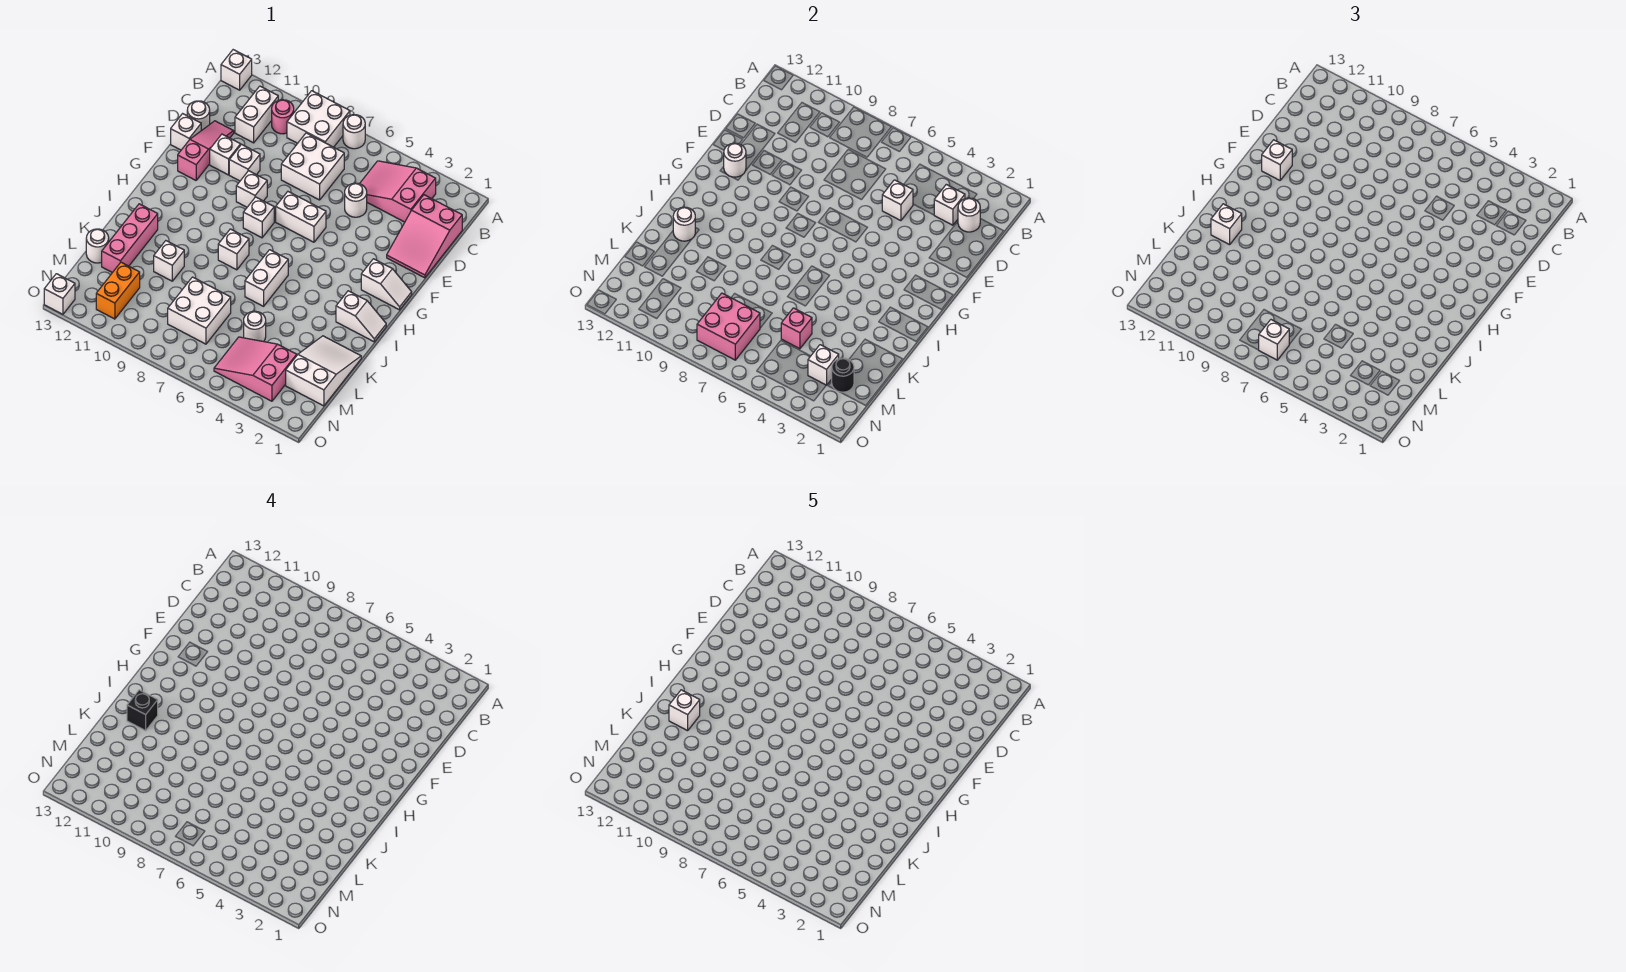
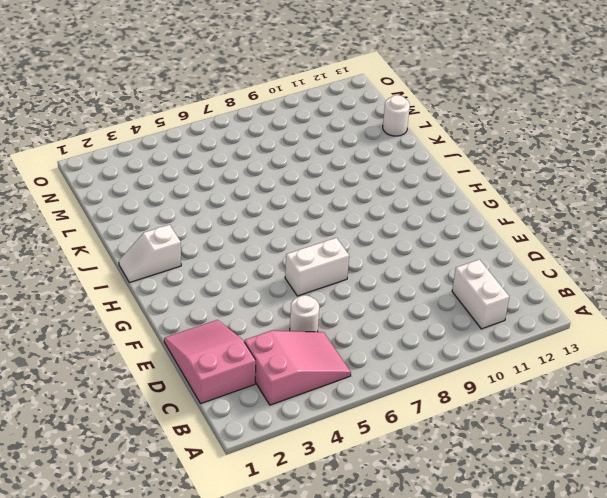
none -> white 1x1 round brick [343,115,365,149]
none -> white 2x2 brick [287,91,350,147]
none -> white 1x1 brick [221,50,252,90]
none -> pink 1x1 round brick [272,100,294,134]

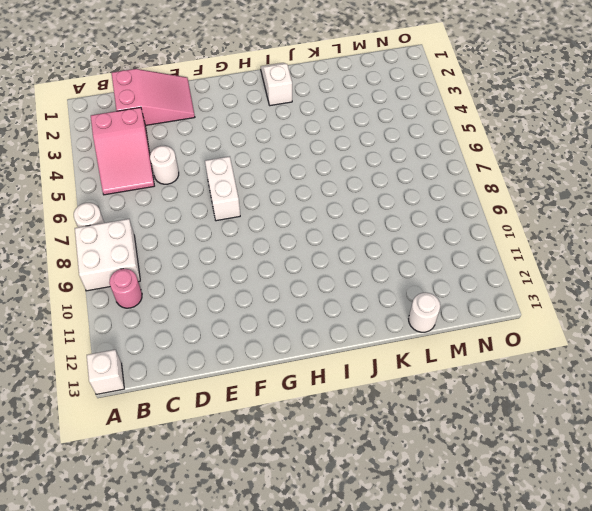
none -> white 1x2 brick [235,86,278,143]
none -> white 2x2 brick [281,133,344,200]
none -> pink 1x3 slope [178,121,234,180]
none -> white 1x1 round brick [187,101,210,131]

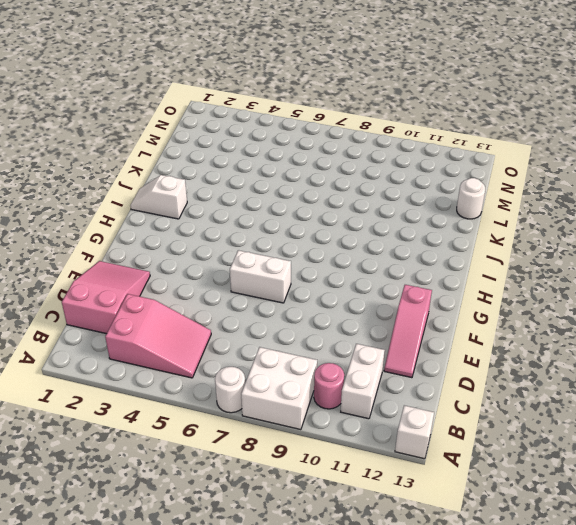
none -> white 2x2 brick [281,133,344,200]
none -> white 1x1 round brick [345,183,367,217]
none -> white 1x1 round brick [187,101,210,131]
none -> white 1x1 brick [229,144,260,181]

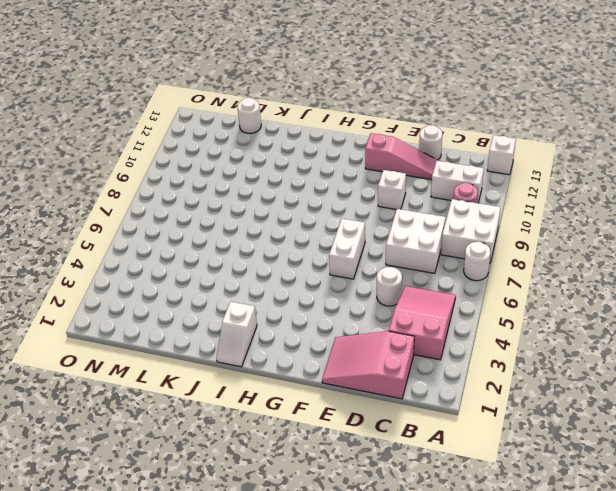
none -> white 1x1 brick [210,134,241,175]
none -> white 1x1 brick [171,114,201,150]
none -> white 1x1 brick [236,171,267,207]
none -> white 1x2 slope [361,259,412,310]

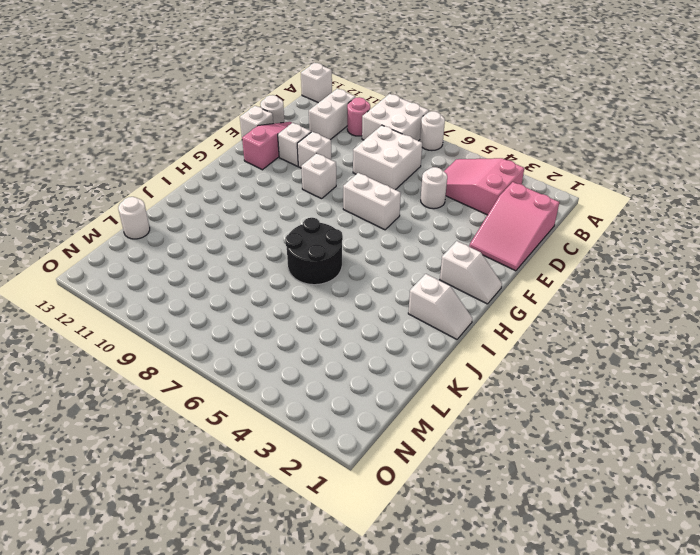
black 2x2 round brick [285,218,343,285] -> white 1x2 brick [245,250,288,306]
none -> white 1x1 brick [243,197,274,238]
none -> white 1x1 brick [218,229,249,270]
none -> pink 1x3 brick [102,204,158,273]
none -> white 2x3 slope [286,336,361,406]

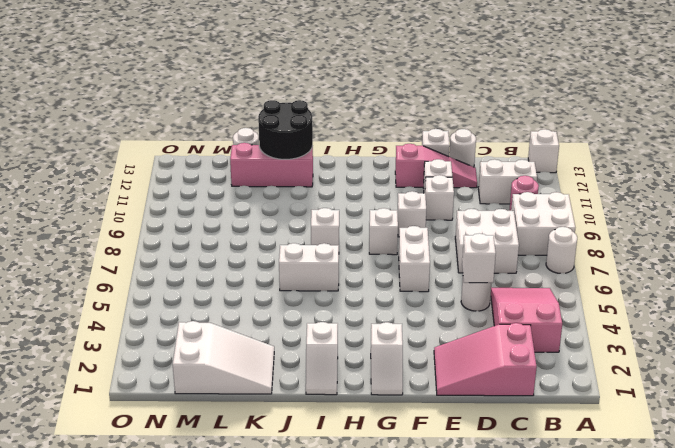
black 2x2 round brick [258,100,313,159] -> white 1x1 round brick [673,207,695,241]
none -> white 1x1 brick [154,241,184,281]
none -> white 1x1 round brick [244,311,266,342]
none -> white 2x2 brick [168,277,231,344]
none -> pink 2x3 slope [214,337,297,401]

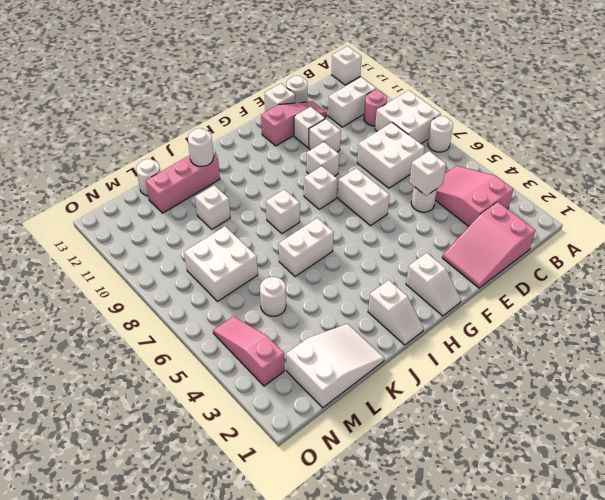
pink 1x3 slope [213,316,285,386] -> pink 2x3 slope [214,337,297,401]
none -> orange 1x2 brick [96,262,140,319]
none -> white 1x1 brick [44,274,75,314]
none -> white 1x1 round brick [958,198,980,232]
none -> white 1x1 brick [934,184,965,225]

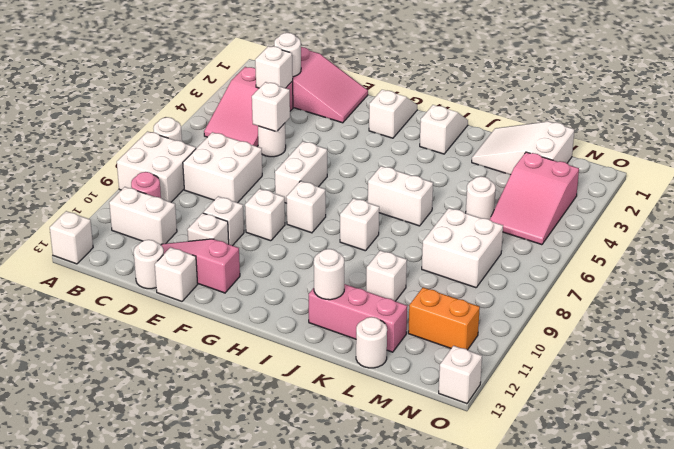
none -> white 1x1 round brick [724,143,746,177]
none -> pink 1x1 brick [781,308,812,349]
none -> black 1x1 round brick [832,358,854,392]
none -> white 1x1 brick [808,345,839,385]

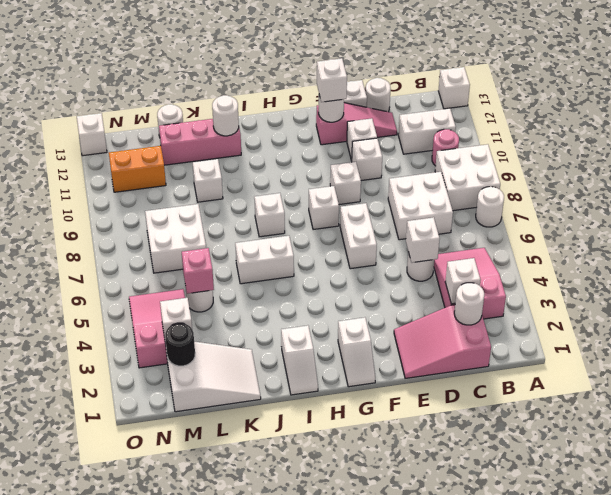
none -> pink 2x2 brick [697,293,760,360]
none -> white 1x1 brick [1211,204,1242,245]
none -> white 1x1 brick [1259,320,1289,360]
none -> black 1x1 brick [127,690,158,731]

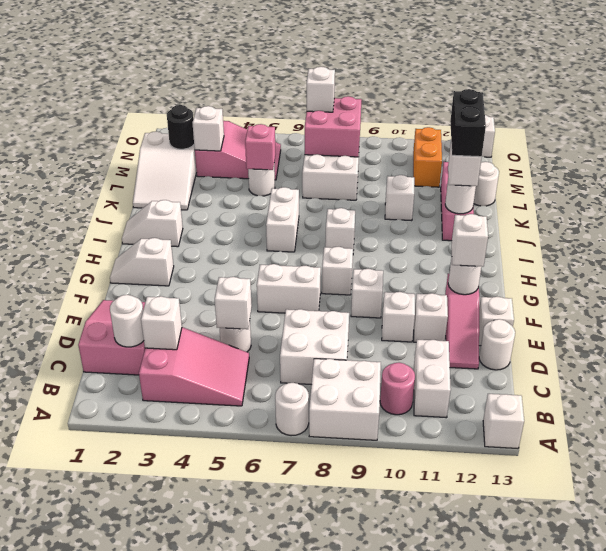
black 1x2 brick [450,89,486,157] -> black 1x1 brick [127,690,158,731]
none -> white 1x1 brick [669,690,700,731]

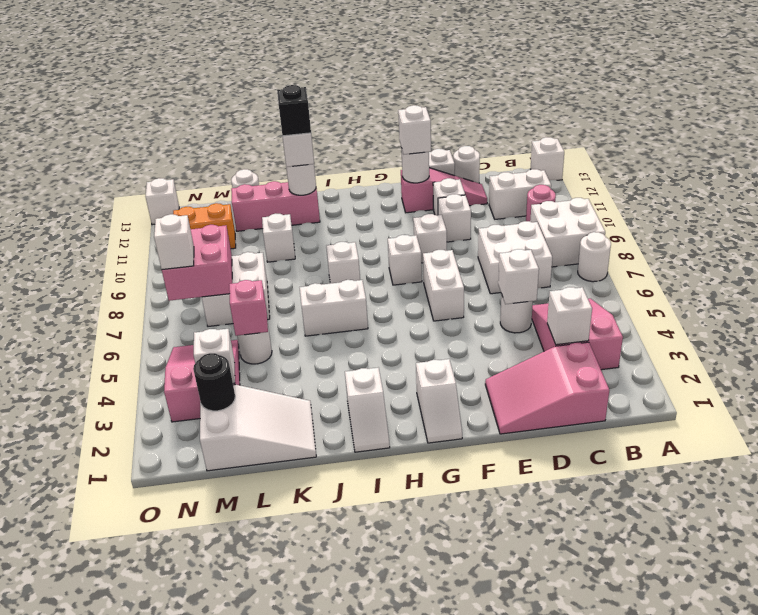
none -> white 1x1 round brick [958,198,980,232]
none -> white 1x1 brick [669,690,700,731]

